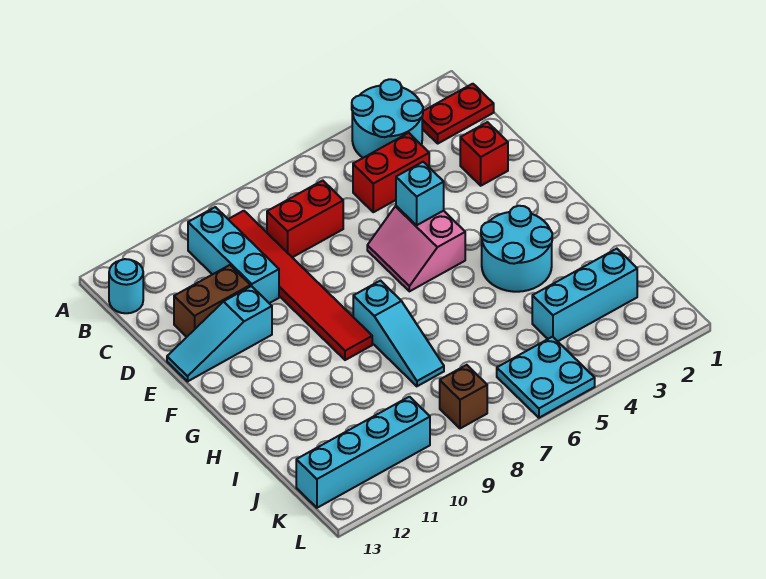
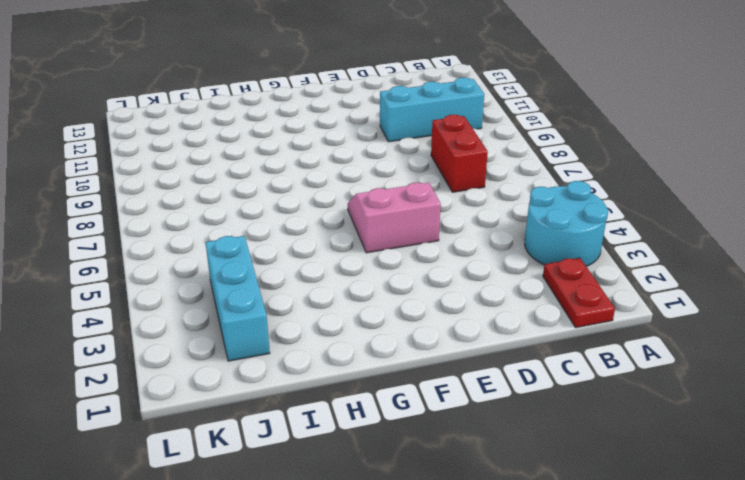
none -> red 1x6 tile [228,211,372,360]
none -> cyan 1x1 round brick [109,259,143,313]
none -> red 1x2 brick [353,133,429,212]

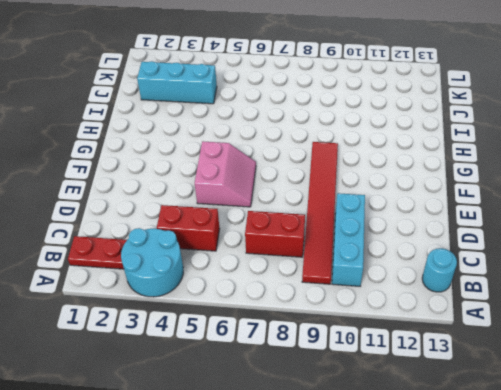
none -> red 1x1 brick [460,122,508,186]
none -> brown 1x2 brick [174,265,250,337]
none -> cyan 1x3 slope [167,286,272,381]

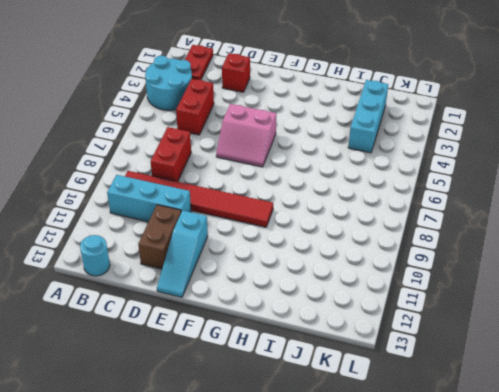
none -> cyan 2x2 round brick [481,206,552,292]
none -> cyan 1x3 slope [353,281,444,386]
none -> cyan 2x2 plate [497,337,595,418]

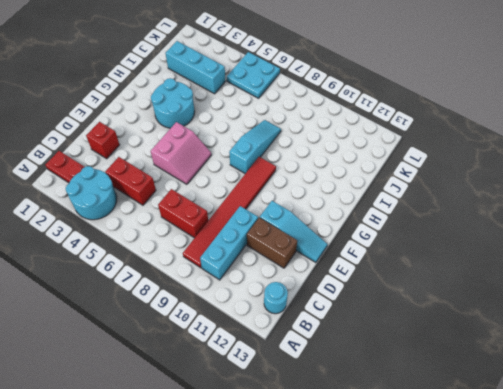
none -> brown 1x1 brick [440,365,487,428]
none -> cyan 1x4 brick [296,397,430,508]
none -> cyan 1x1 brick [396,162,444,225]

